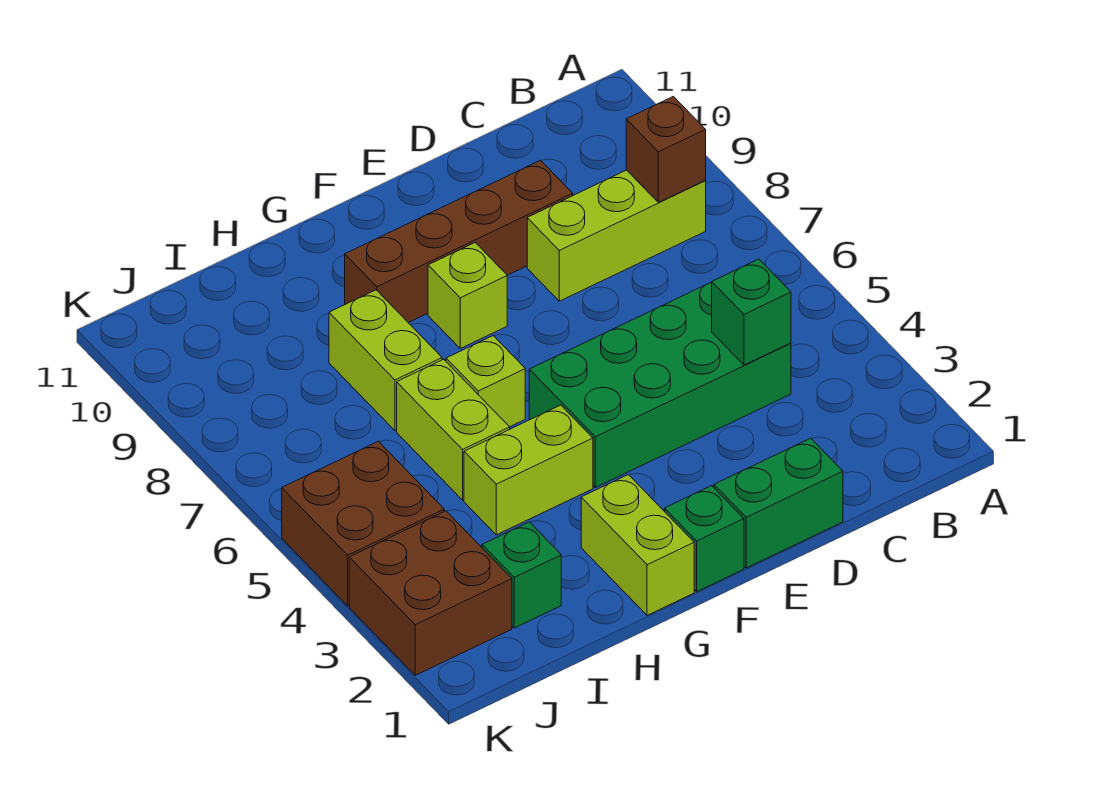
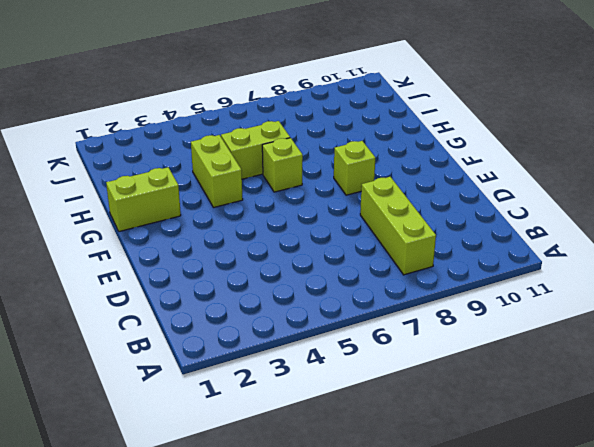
none -> green 2x4 brick [529,282,791,487]
none -> green 1x2 brick [714,438,843,568]
none -> brown 1x4 brick [345,160,573,323]

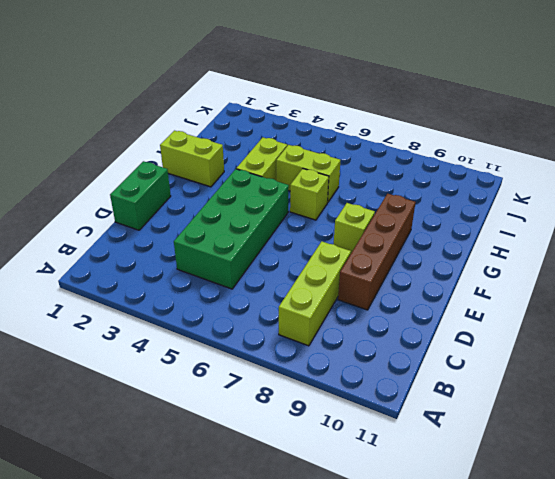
none -> green 1x1 brick [665,486,744,592]
none -> lime 1x2 brick [329,290,442,431]
none -> green 1x1 brick [482,522,561,628]

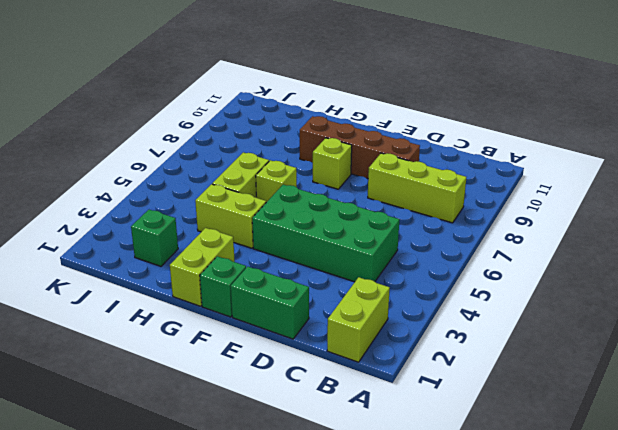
lime 1x2 brick [327,277,390,362] -> lime 1x2 brick moved to [329,290,442,431]
none -> brown 2x2 brick [349,511,512,675]
none -> brown 2x2 brick [282,441,444,606]
none -> brown 1x1 brick [626,96,706,203]

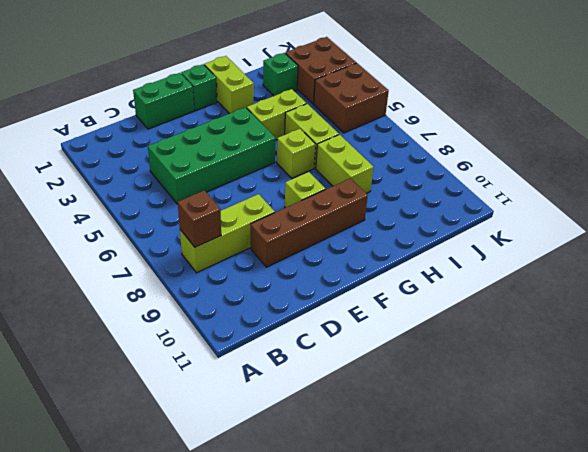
none -> green 1x1 brick [712,259,791,365]

